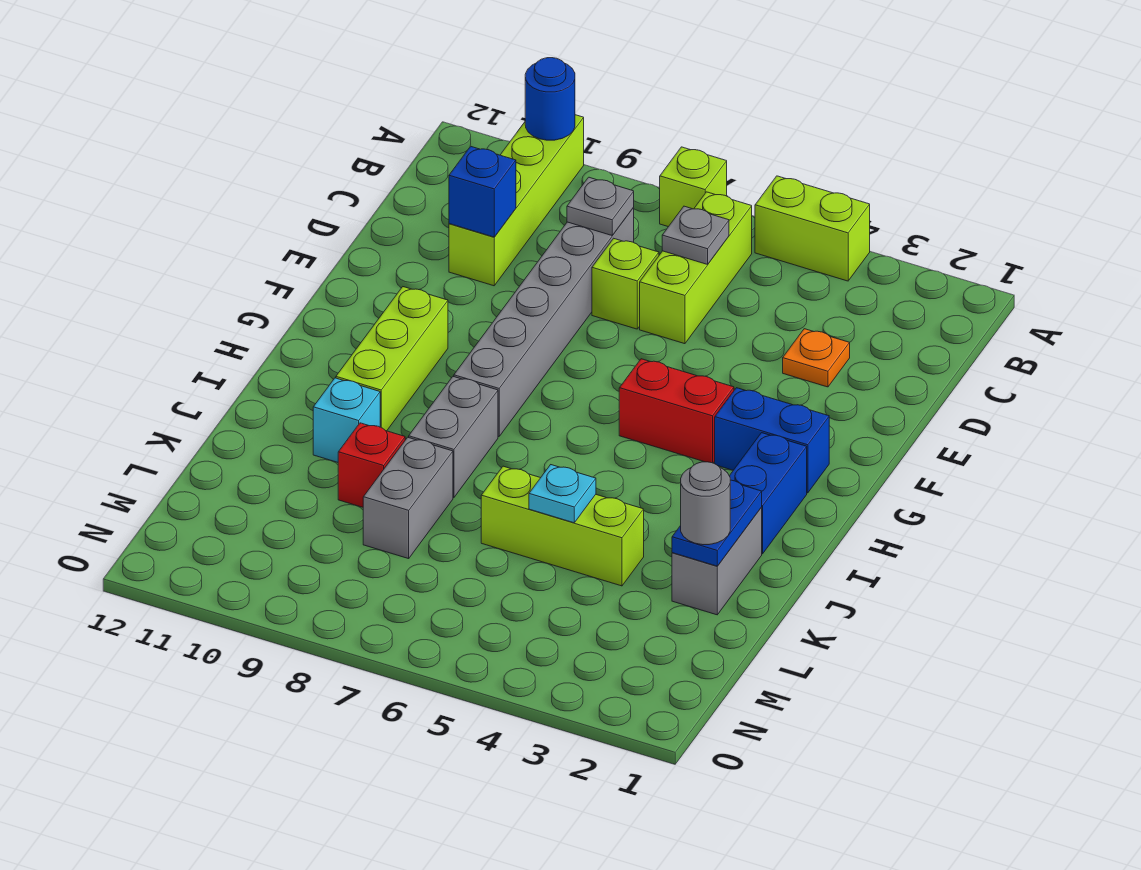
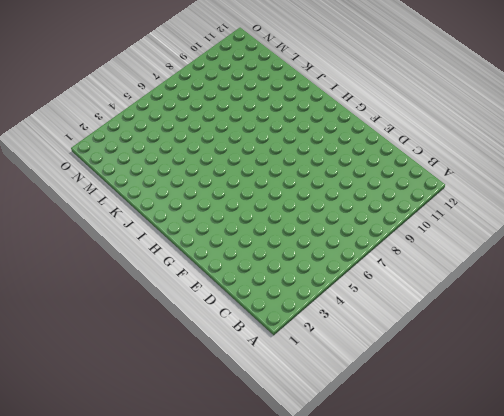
none -> lime 1x2 brick [755,176,870,281]
none -> lime 1x1 brick [660,147,727,227]
none -> lime 1x4 brick [449,115,584,286]

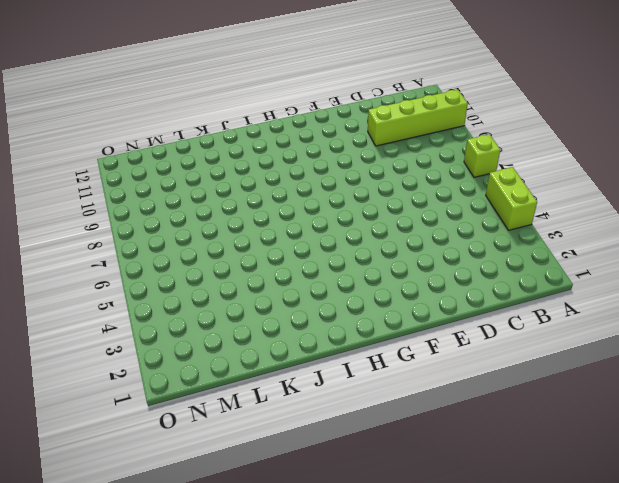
none -> lime 1x3 brick [640,192,752,344]
none -> grey 1x6 brick [454,207,634,437]
none -> orange 1x1 plate [783,329,850,387]

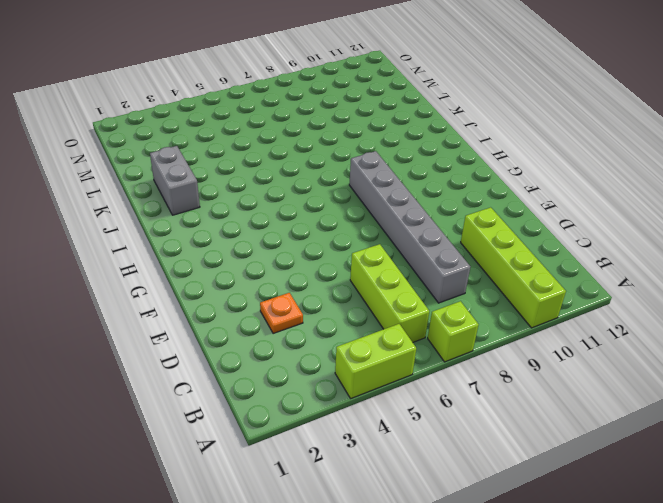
none -> lime 1x1 brick [592,238,659,329]
none -> blue 1x2 brick [715,388,829,493]
none -> red 1x2 brick [619,359,734,463]

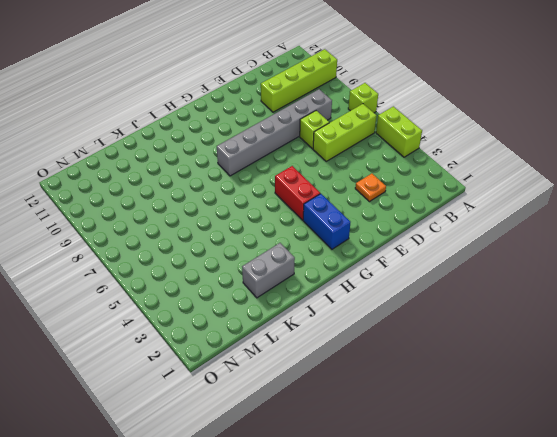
none -> lime 1x3 brick [336,287,448,431]
none -> blue 1x2 brick [730,433,807,554]
none -> grey 1x2 brick [409,377,498,498]

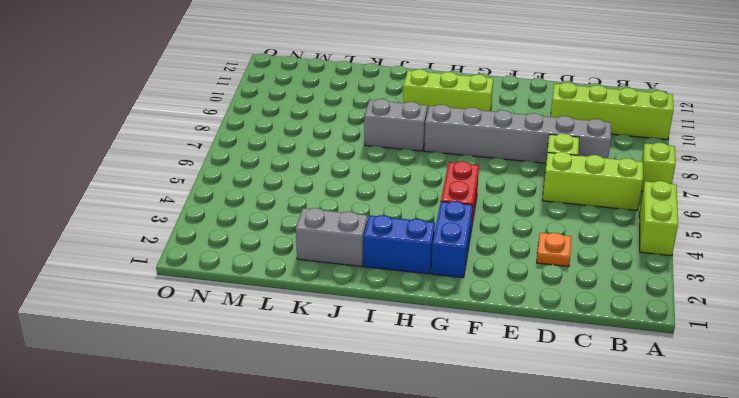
none -> cyan 1x1 brick [313,378,380,462]
none -> lime 1x3 brick [481,466,644,586]
none -> grey 1x2 brick [363,437,453,559]

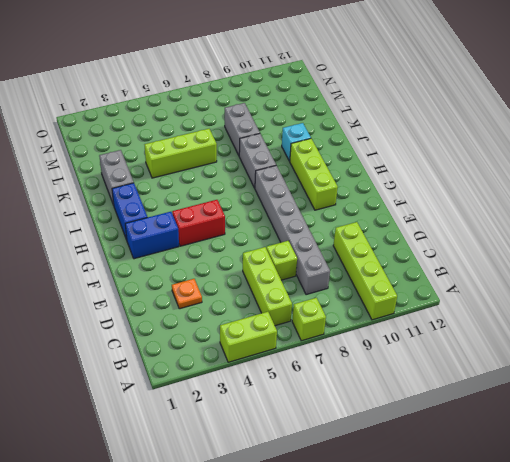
none -> red 1x1 brick [338,423,405,507]
none -> blue 1x1 round brick [525,58,575,140]
none -> grey 1x1 plate [662,206,729,264]

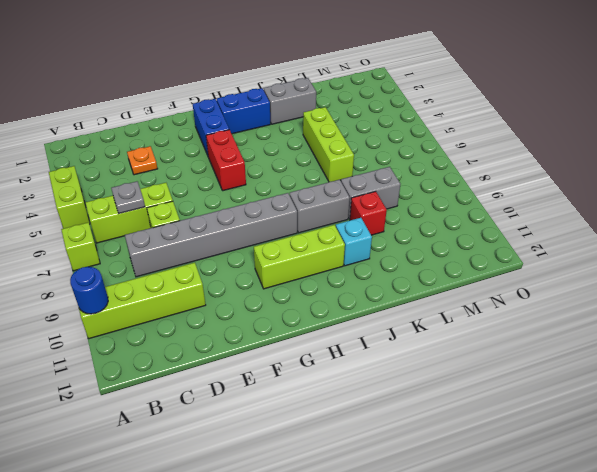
none -> grey 1x1 plate [567,177,634,235]
none -> blue 1x1 brick [449,146,516,237]
none -> blue 1x2 plate [672,480,762,566]

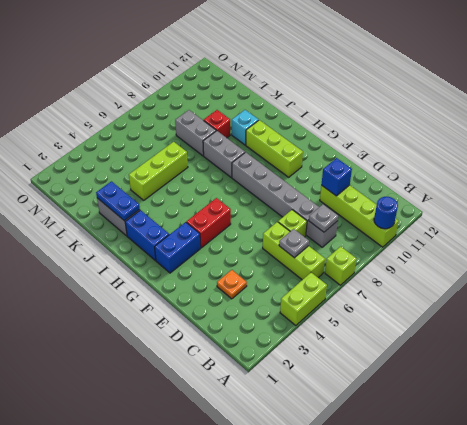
none -> cyan 1x1 plate [529,465,596,523]
none -> grey 1x1 round brick [681,462,730,545]

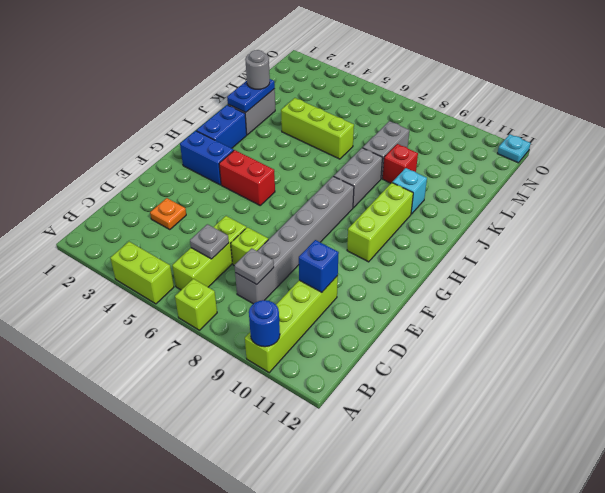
cyan 1x1 plate [497,134,531,163] -> cyan 1x1 plate moved to [529,465,596,523]

